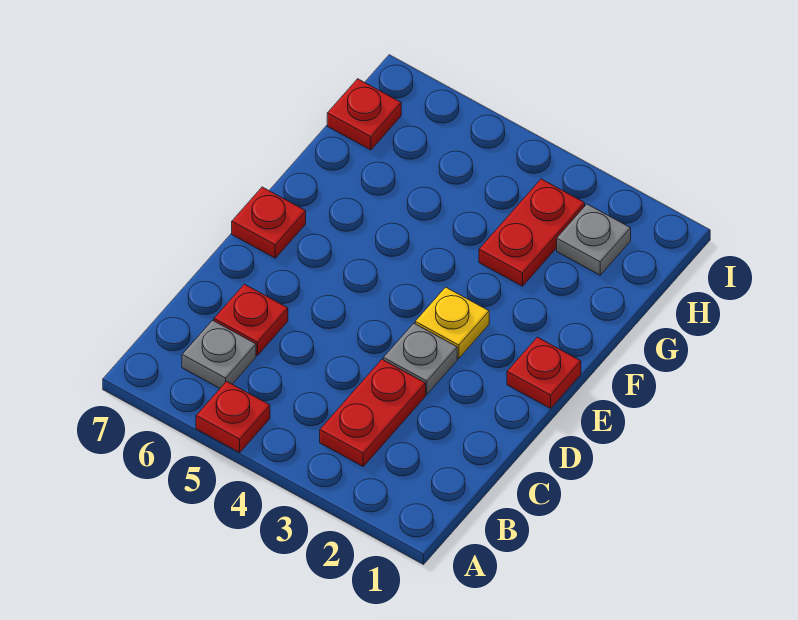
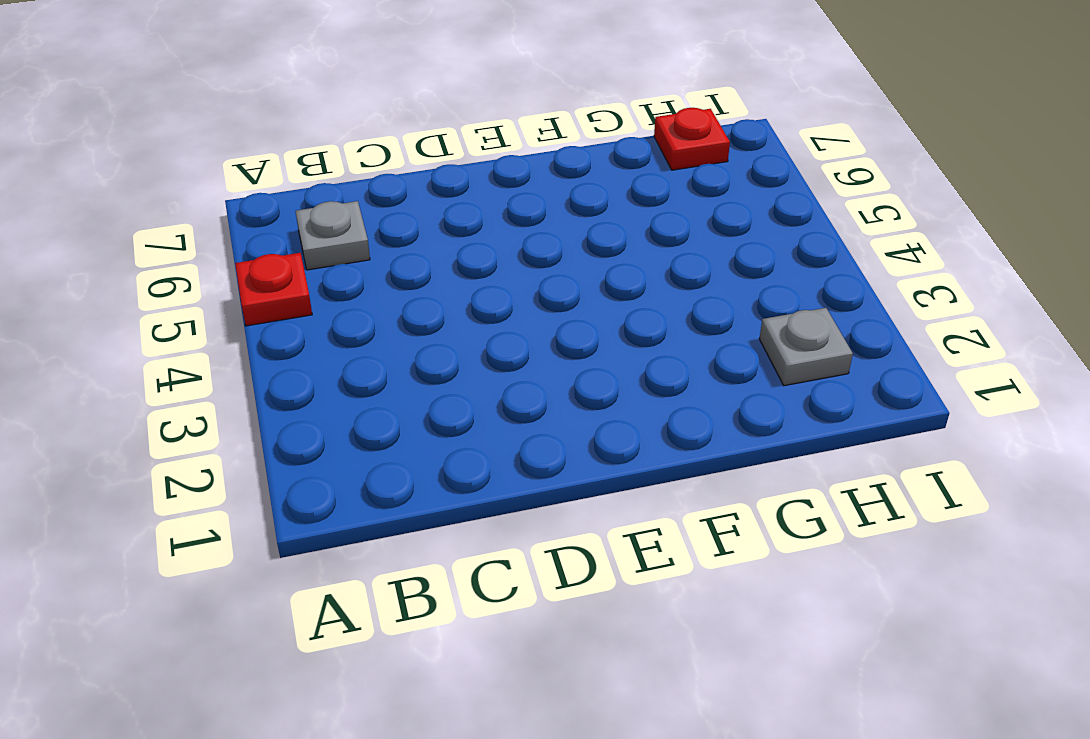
none -> red 1x2 plate [320,360,426,466]
none -> red 1x1 plate [214,284,288,355]

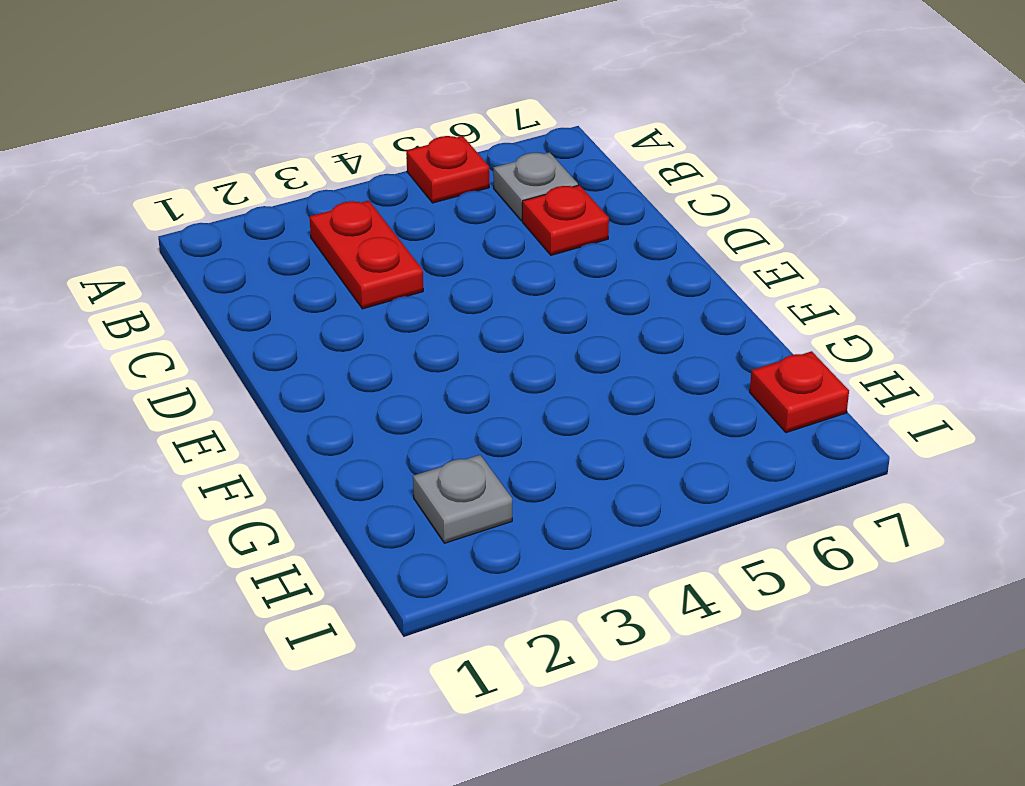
none -> grey 1x1 plate [383,323,457,394]
none -> red 1x1 plate [507,337,581,408]

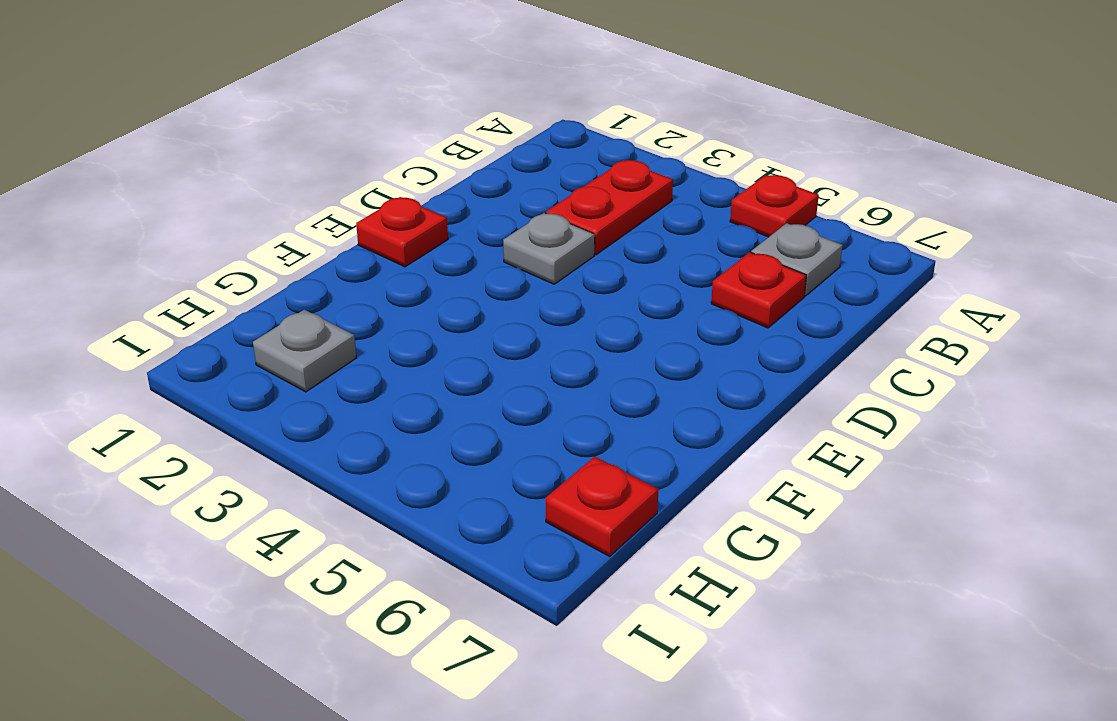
none -> yellow 1x1 plate [415,287,489,358]
none -> red 1x1 plate [232,187,306,258]

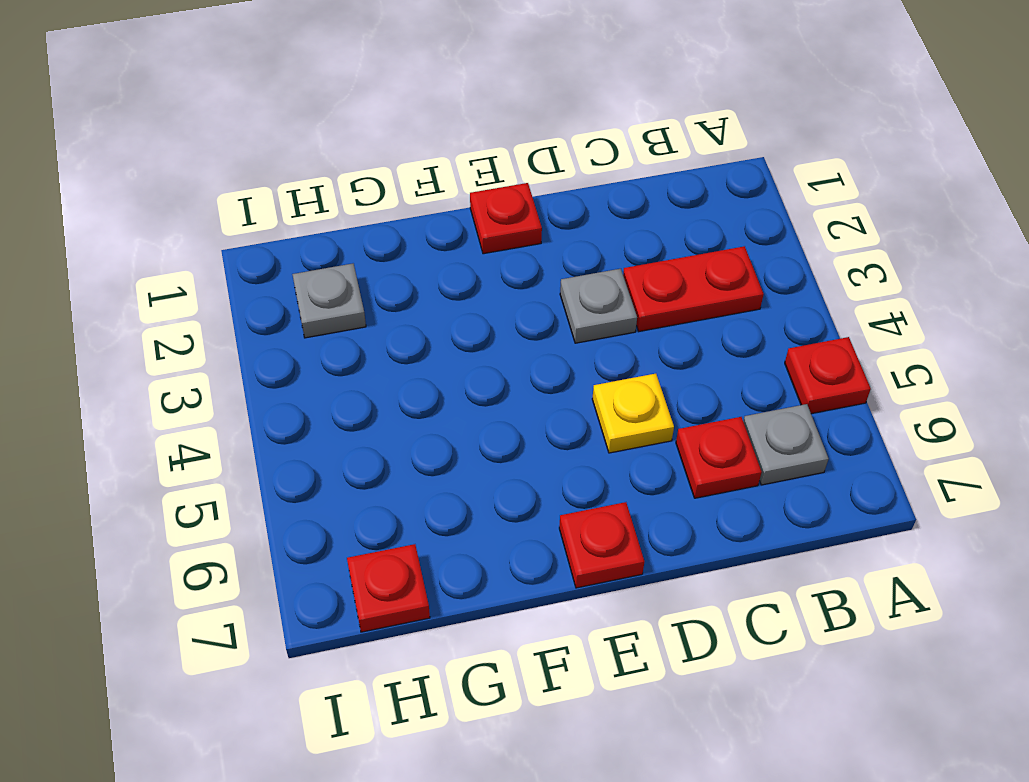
yellow 1x1 plate [592,374,674,453] -> yellow 1x1 plate moved to [415,287,489,358]
none -> red 1x2 plate [479,179,585,286]

